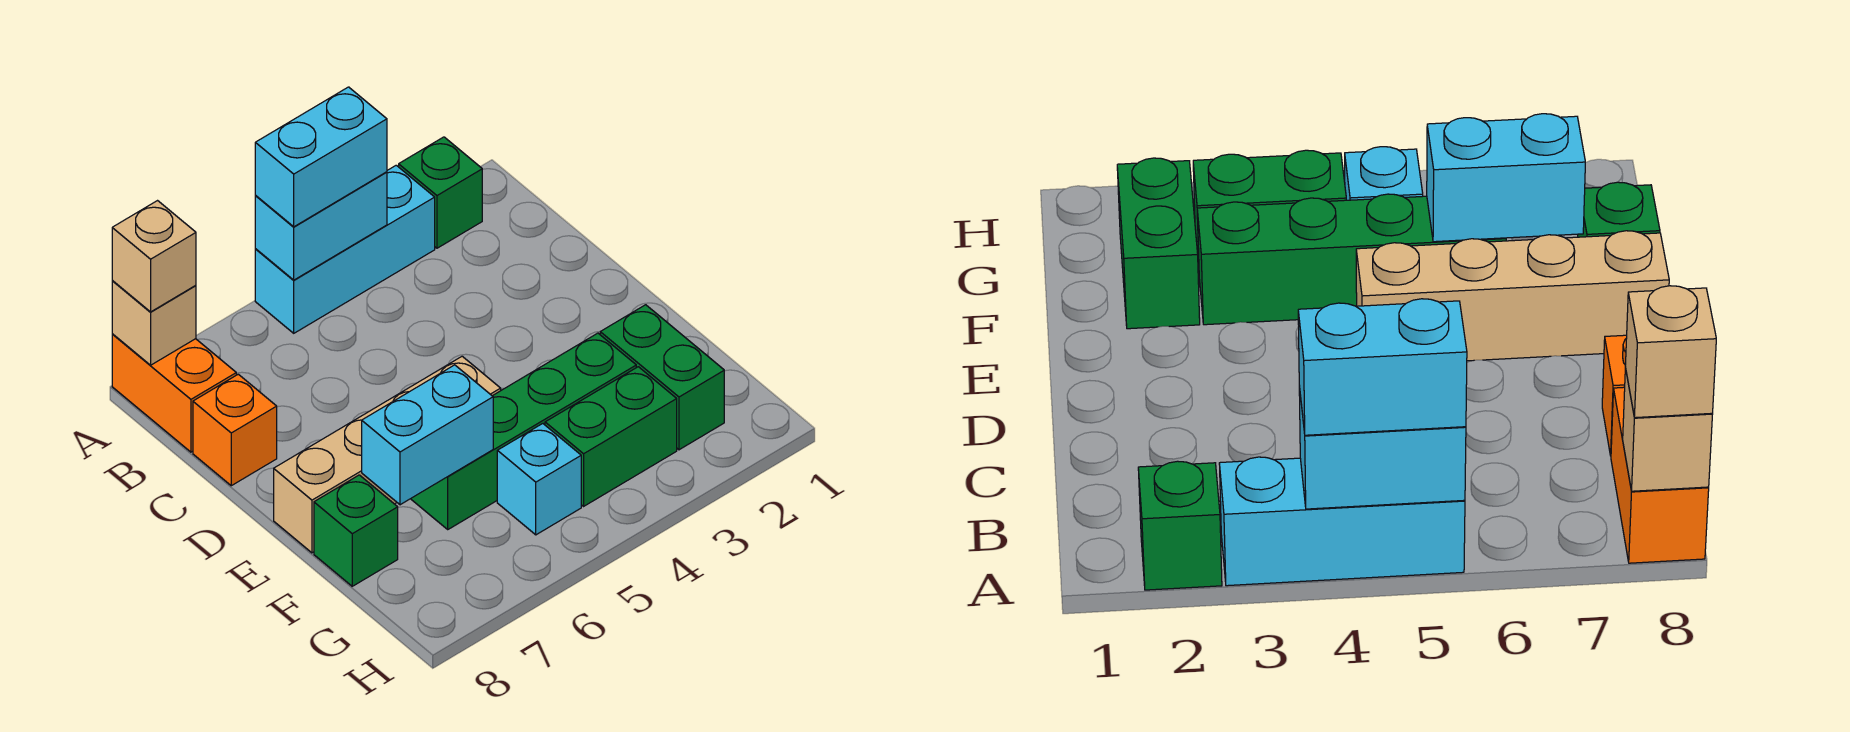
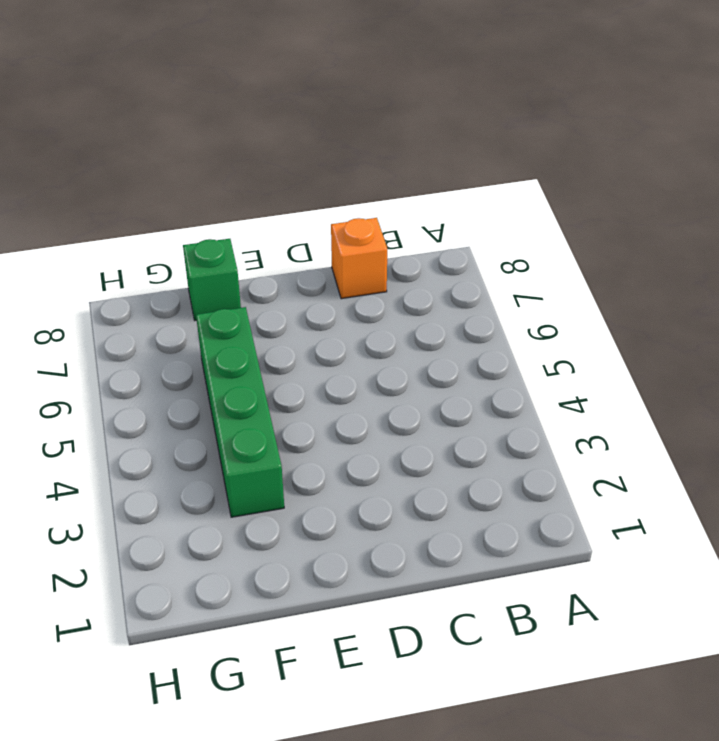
none -> green 1x1 brick [399,137,482,248]
none -> cyan 1x3 brick [255,165,435,333]
none -> orange 1x2 brick [112,334,236,452]

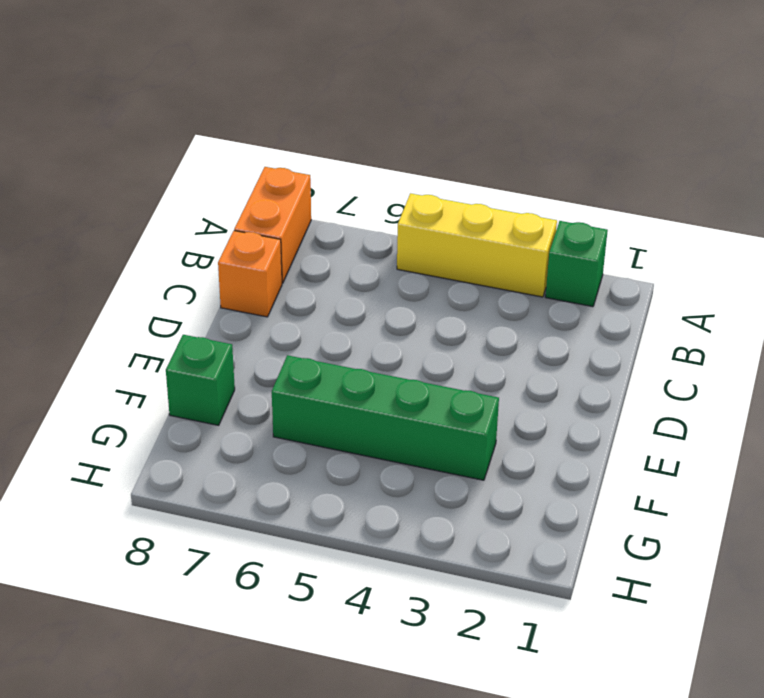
yellow 1x3 brick [397,193,557,297] -> cyan 1x3 brick [255,165,435,333]
none -> tan 1x4 brick [274,356,501,553]
none -> green 1x2 brick [600,305,724,450]
none -> green 1x2 brick [545,367,677,506]

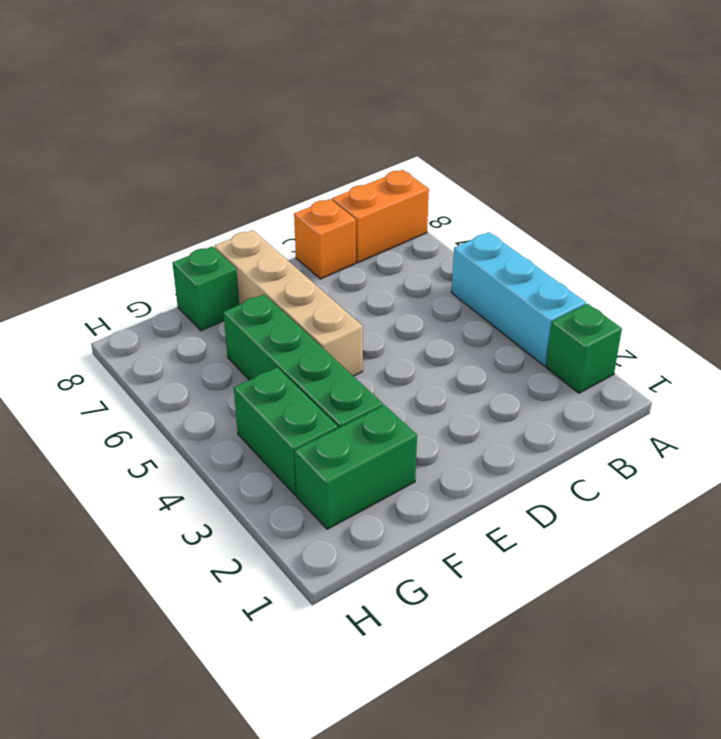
none -> cyan 1x1 brick [497,424,581,535]
none -> cyan 1x2 brick [255,172,387,280]
none -> tan 1x1 brick [112,281,196,365]

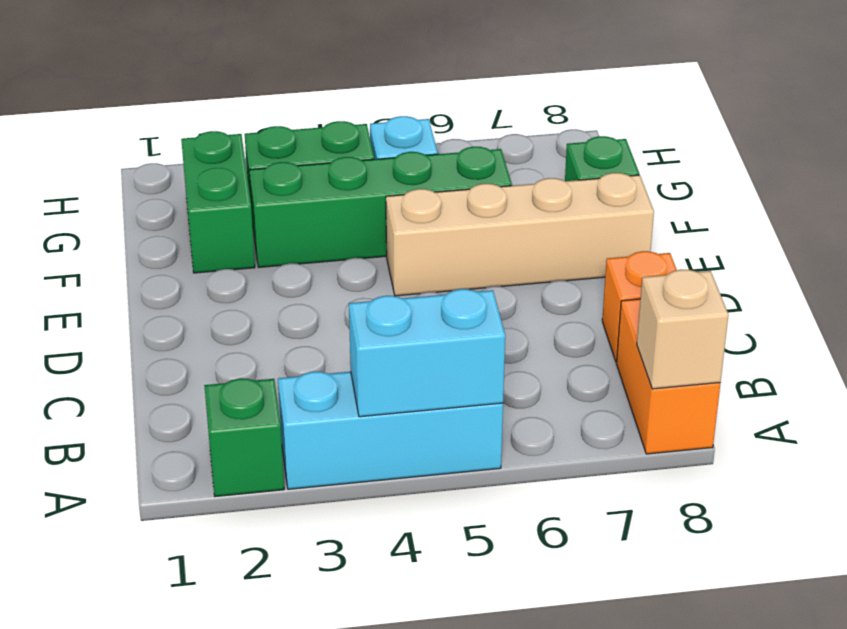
none -> cyan 1x2 brick [362,365,493,505]
none -> cyan 1x2 brick [255,87,387,227]
none -> tan 1x1 brick [112,201,196,312]

